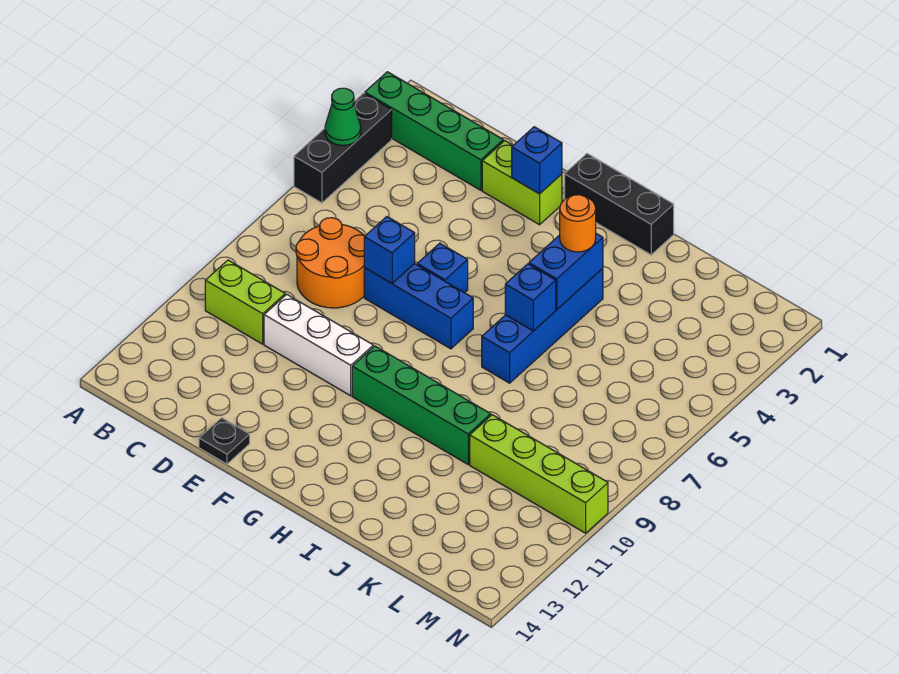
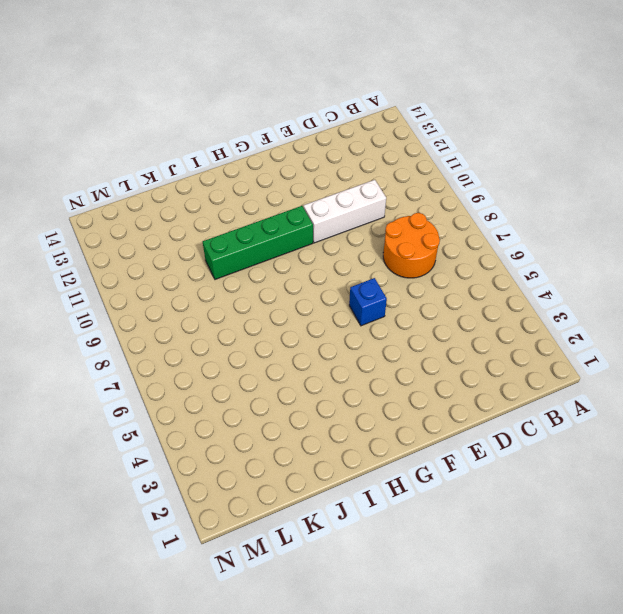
none -> green 1x4 brick [365,72,503,190]
none -> black 1x3 brick [294,93,392,203]
none -> lime 1x2 brick [205,260,285,344]

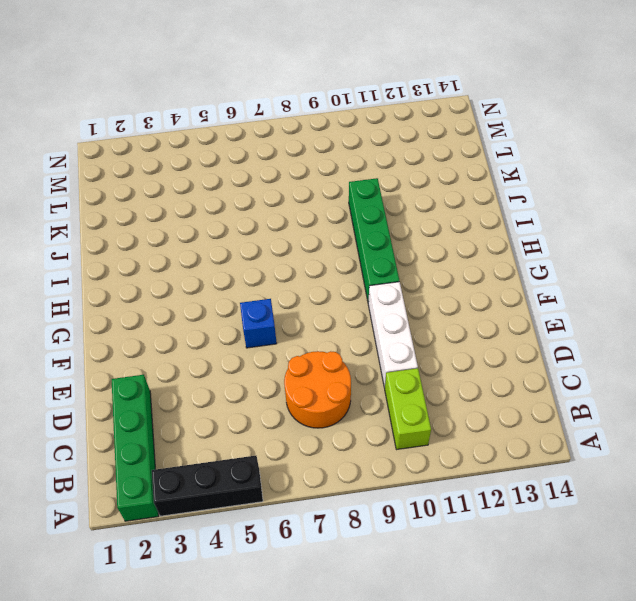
none -> lime 1x2 brick [482,141,562,225]
none -> blue 1x3 brick [364,264,473,349]
none -> black 1x1 plate [199,418,250,464]

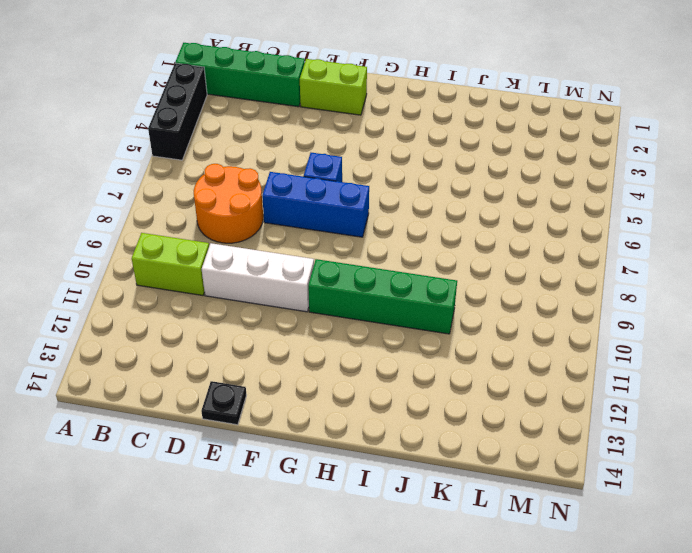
none -> black 1x3 brick [565,154,674,255]
none -> blue 1x4 brick [482,268,603,383]
none -> lime 1x4 brick [470,415,608,533]

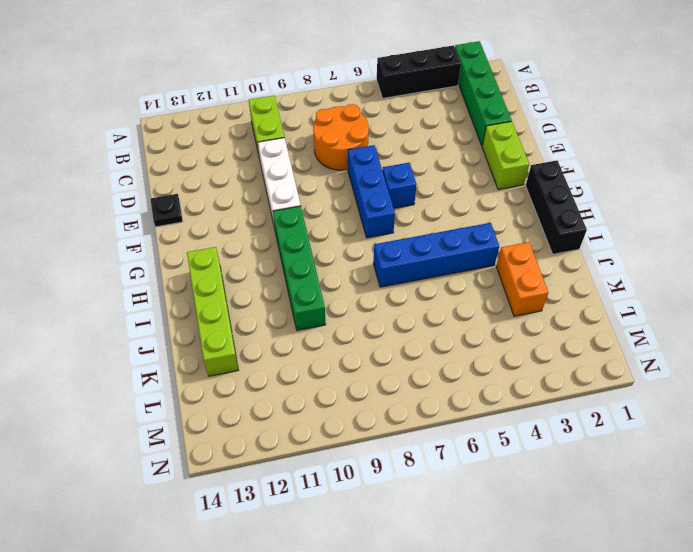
lime 1x4 brick [187,247,238,376] -> lime 1x4 brick moved to [470,415,608,533]
orange 1x2 brick [496,242,548,316] -> none
none -> green 1x1 cone [325,88,361,145]
none -> blue 1x1 brick [364,217,415,283]
none -> blue 1x1 brick [512,127,562,194]

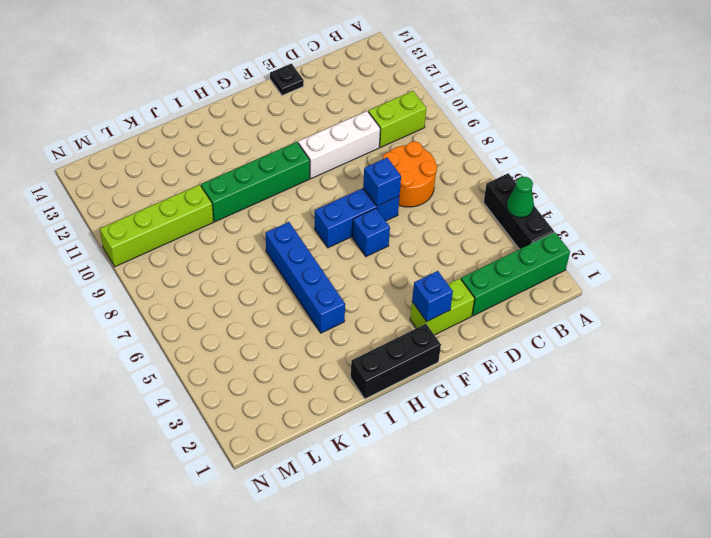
none -> blue 1x2 brick [529,234,603,309]
none -> blue 1x1 brick [505,264,556,331]
none -> orange 1x1 round brick [560,195,596,252]

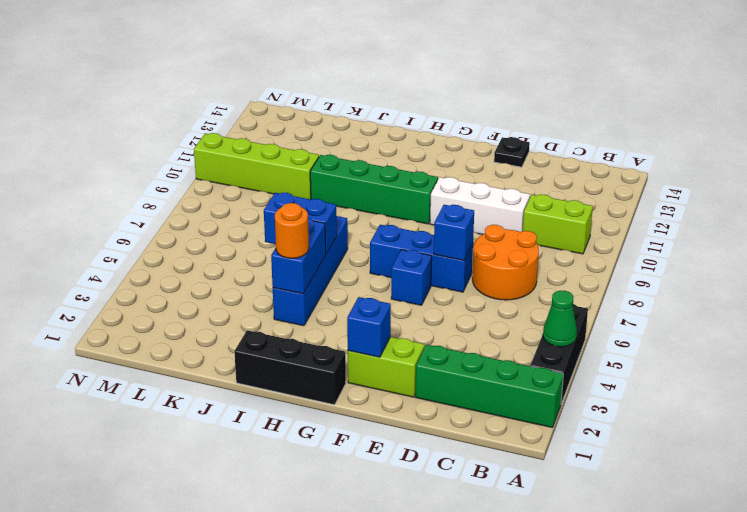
blue 1x2 brick [264,193,337,254] -> blue 1x1 brick [505,264,556,331]

